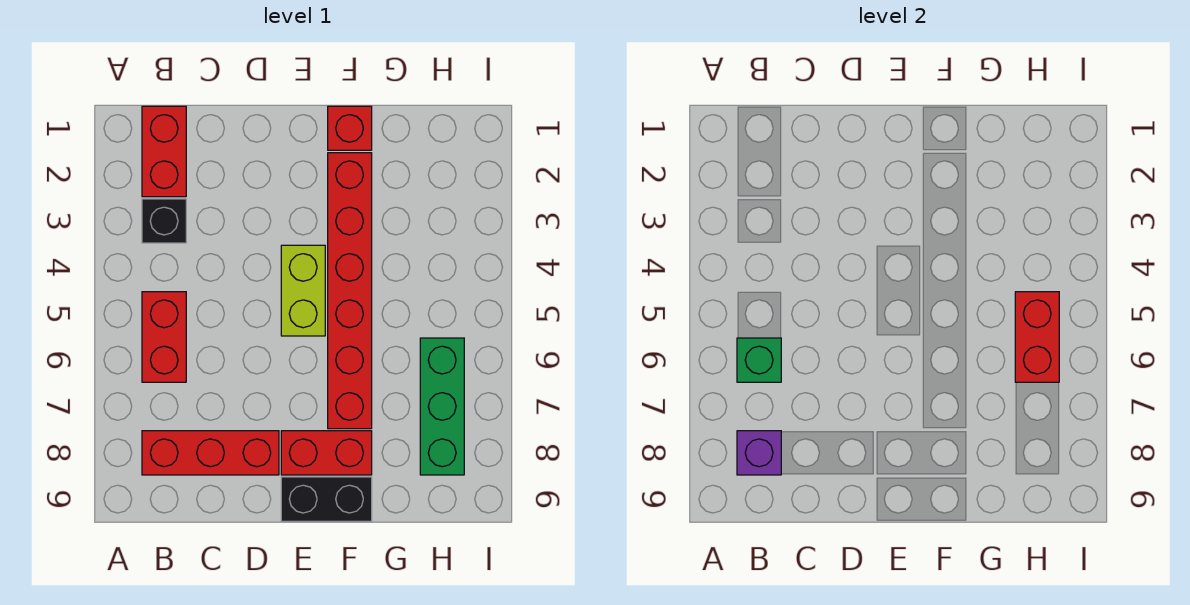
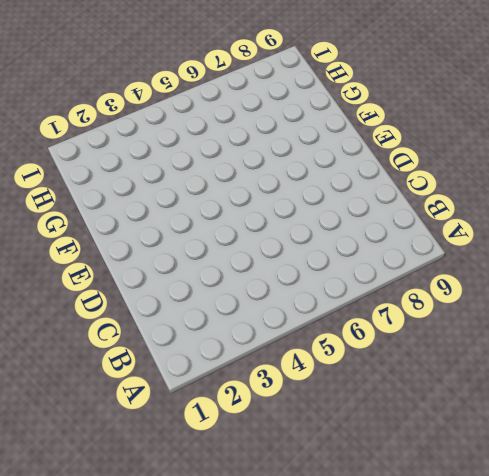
none -> red 1x2 brick [142,106,186,197]
none -> black 1x1 brick [142,199,186,243]
none -> red 1x2 brick [142,292,186,382]

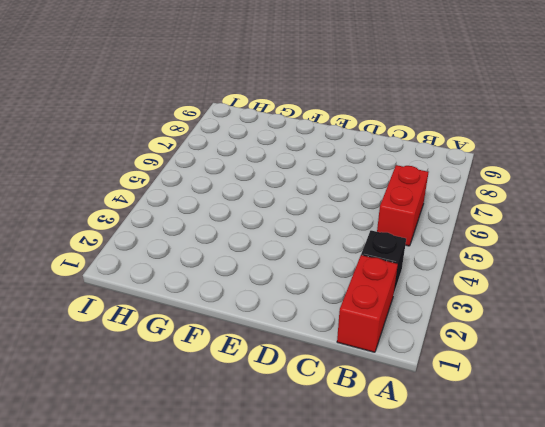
none -> red 1x3 brick [142,431,279,475]
none -> lime 1x2 brick [281,245,325,336]
none -> red 1x2 brick [281,431,372,475]

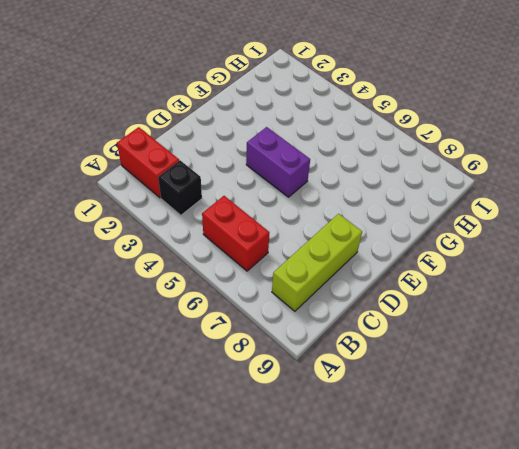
lime 1x3 brick [272,214,362,311] -> red 1x3 brick [142,431,279,475]
purple 1x2 brick [246,127,310,197] -> lime 1x2 brick [281,245,325,336]
none -> red 1x2 brick [281,431,372,475]
none -> black 1x2 brick [281,477,372,521]
none -> red 1x1 brick [328,106,372,150]

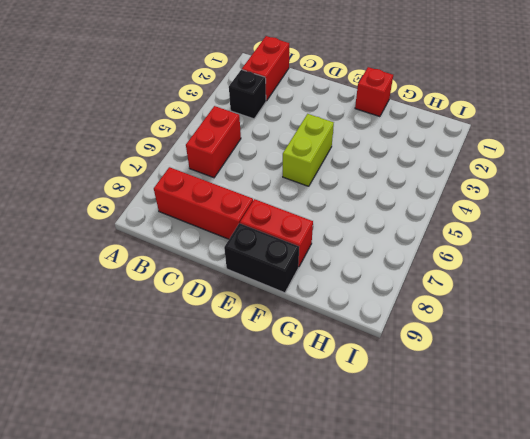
none -> red 1x6 brick [328,153,372,429]
none -> green 1x3 brick [420,338,464,475]
none -> green 1x1 brick [737,338,781,382]

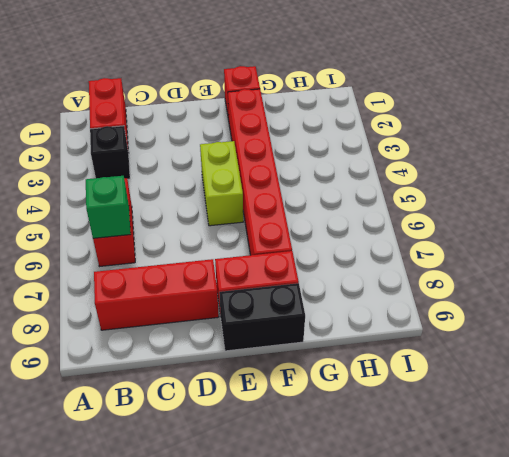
none -> green 1x3 brick [420,338,464,475]
none -> purple 1x1 brick [737,431,781,475]
none -> red 1x2 brick [1015,292,1059,382]

